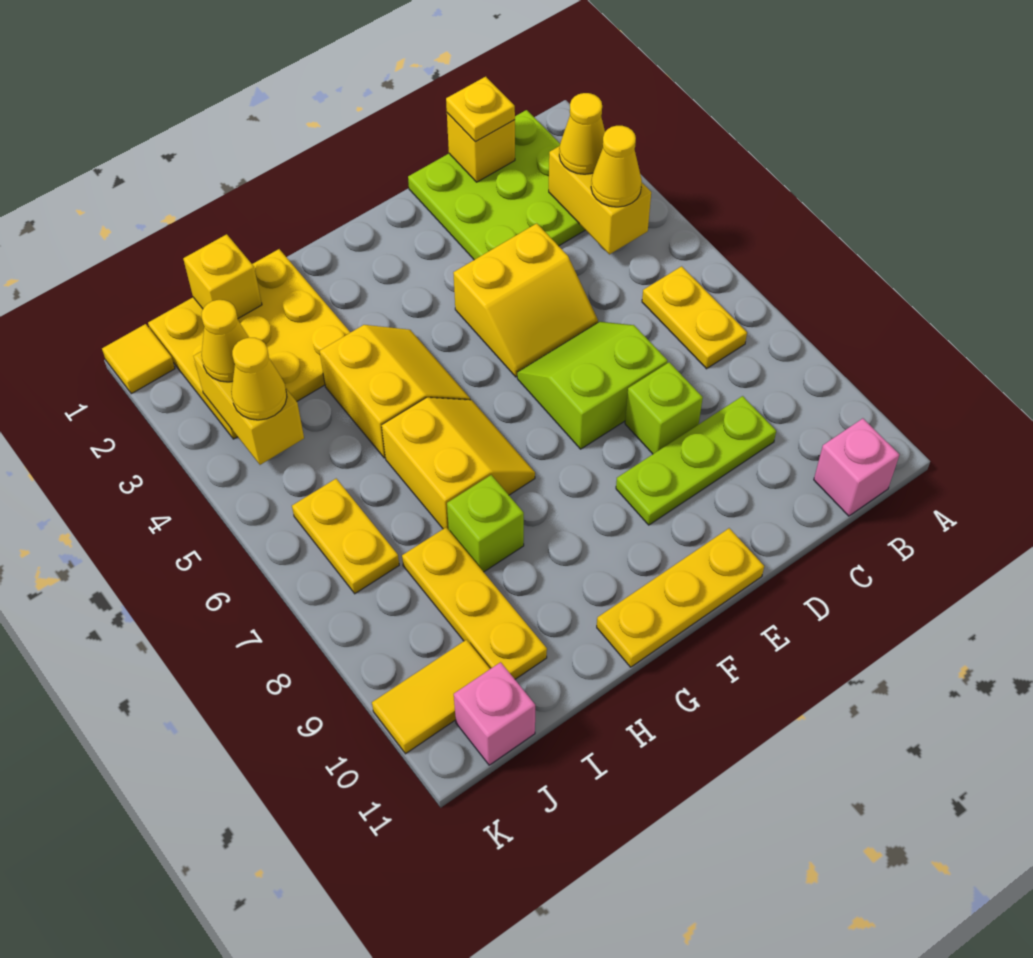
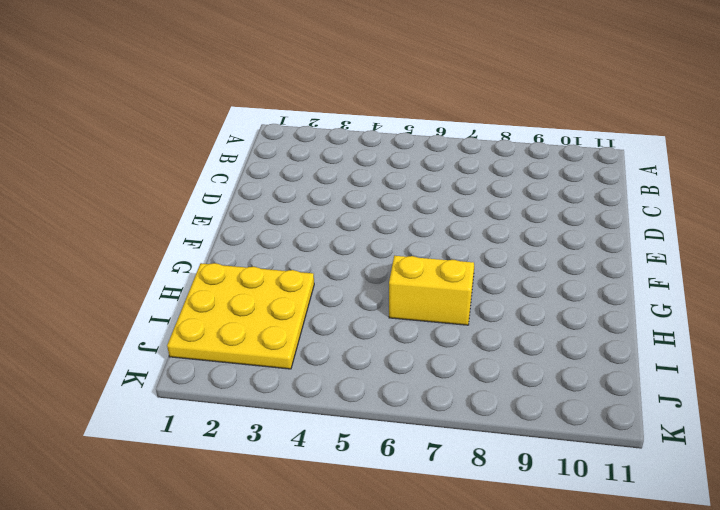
none -> lime 3x3 plate [408,110,585,260]
none -> yellow 1x2 plate [642,266,747,369]
none -> pink 1x1 brick [814,418,900,516]

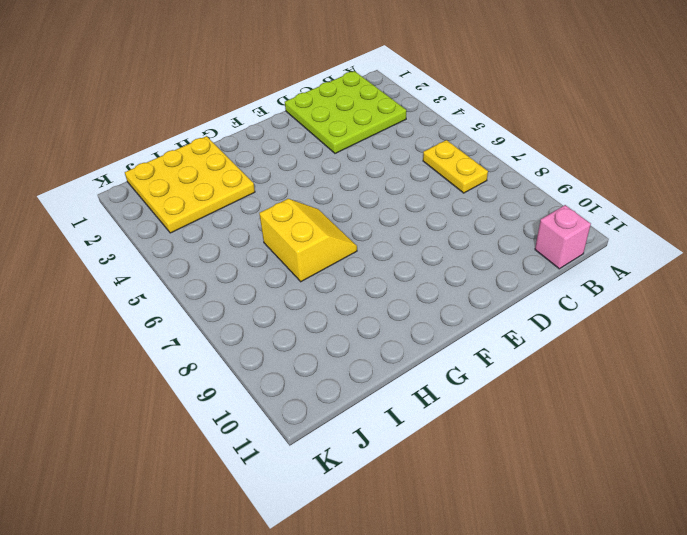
none -> lime 1x3 plate [616,396,776,525]
none -> yellow 2x2 slope [453,223,598,377]
none -> lime 2x2 slope [517,322,668,449]

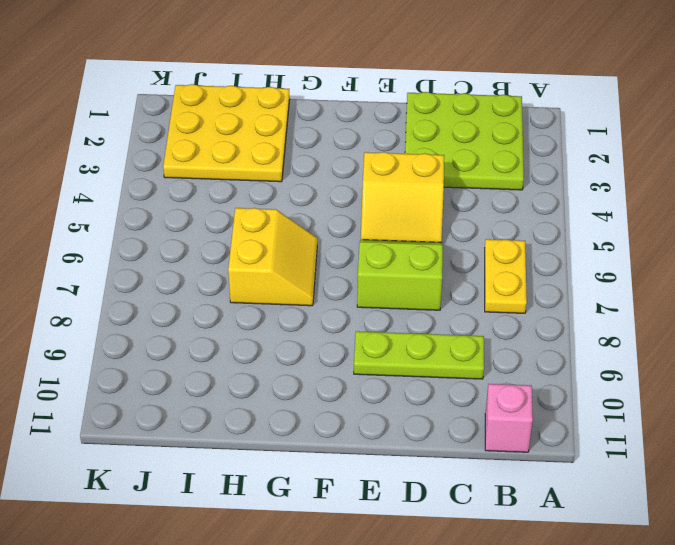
none -> lime 1x1 brick [625,362,703,454]
none -> yellow 1x3 plate [597,528,764,667]
none -> yellow 2x2 slope [320,325,470,458]

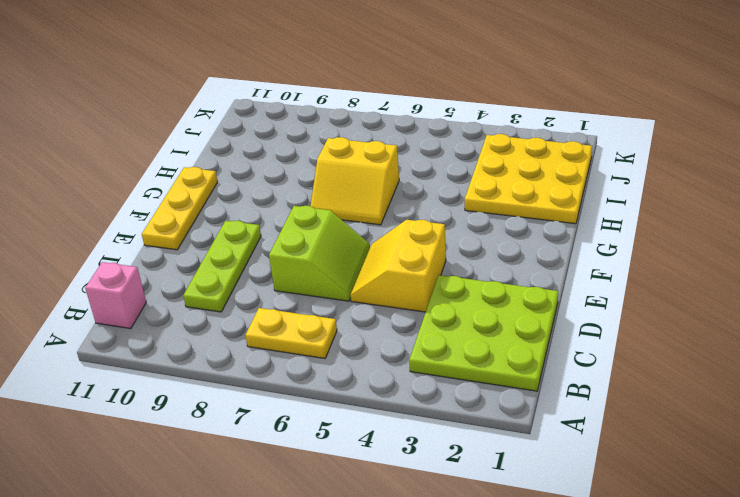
none -> lime 1x1 brick [625,362,703,454]
none -> yellow 2x2 slope [320,325,470,458]
none -> lime 1x1 brick [447,475,524,572]

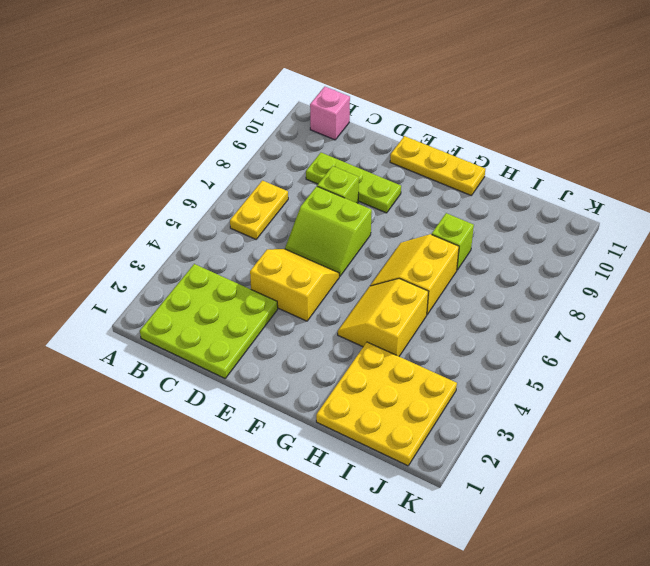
none -> yellow 1x3 plate [402,527,547,679]
none -> yellow 1x2 plate [292,479,399,594]
none -> yellow 1x2 tile [372,640,490,754]

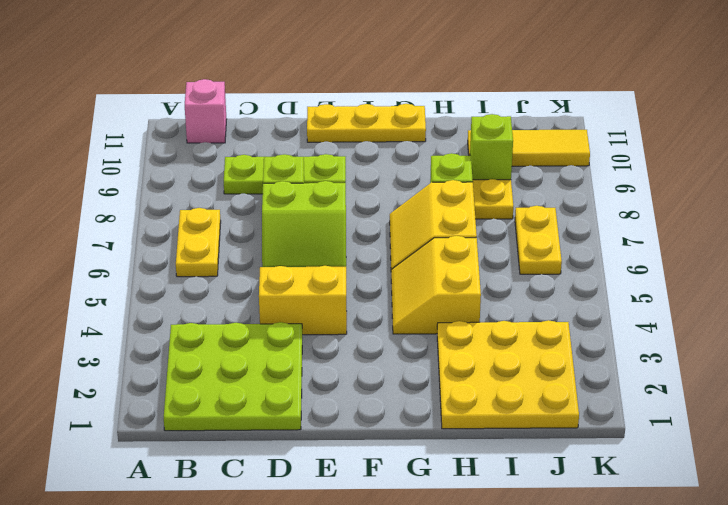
lime 1x1 brick [470,114,513,180] -> none
none -> pink 1x1 brick [454,662,535,765]
none -> yellow 1x1 tile [102,324,175,394]
none -> yellow 1x2 brick [549,146,651,254]

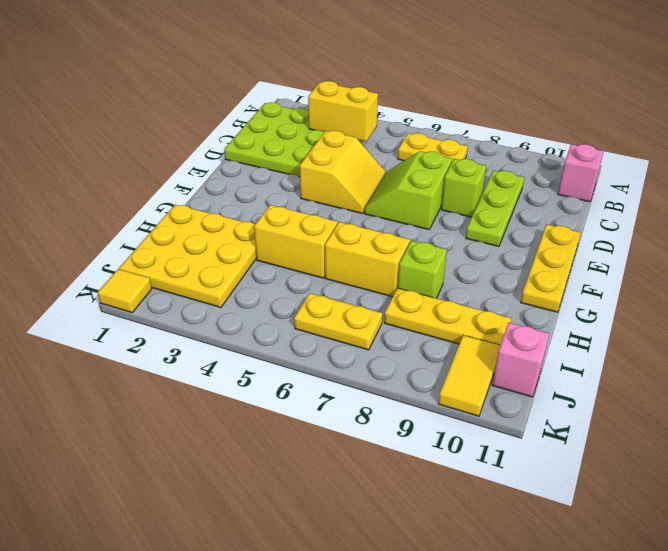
none -> yellow 1x1 brick [447,113,515,182]
none -> yellow 1x1 brick [183,234,262,318]
none -> yellow 1x2 brick [194,351,304,465]

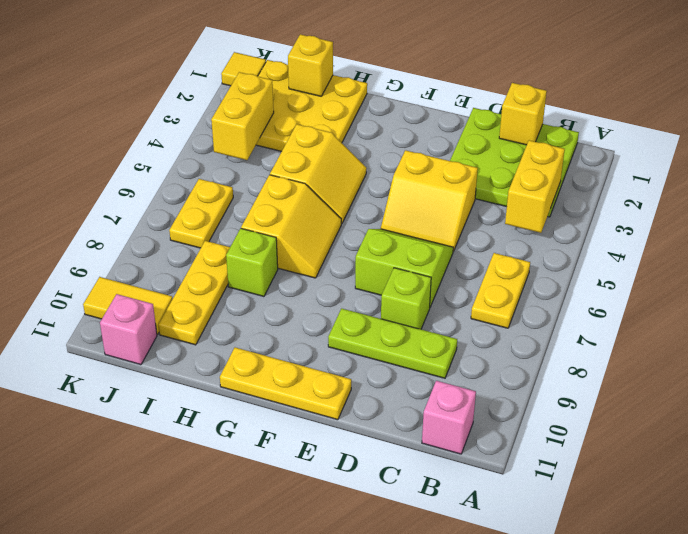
none -> yellow 1x1 cone [559,93,605,174]
none -> yellow 1x1 cone [591,126,642,207]
none -> yellow 1x1 plate [446,77,515,142]

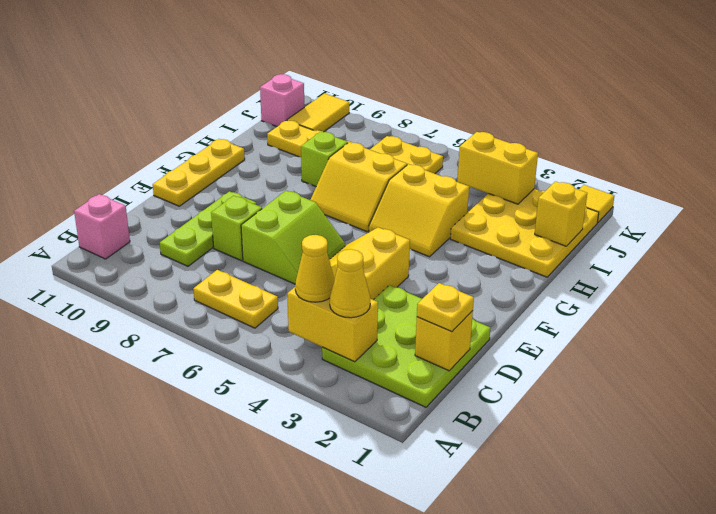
none -> yellow 1x1 cone [201,300,249,382]
none -> yellow 1x1 cone [231,338,287,420]

